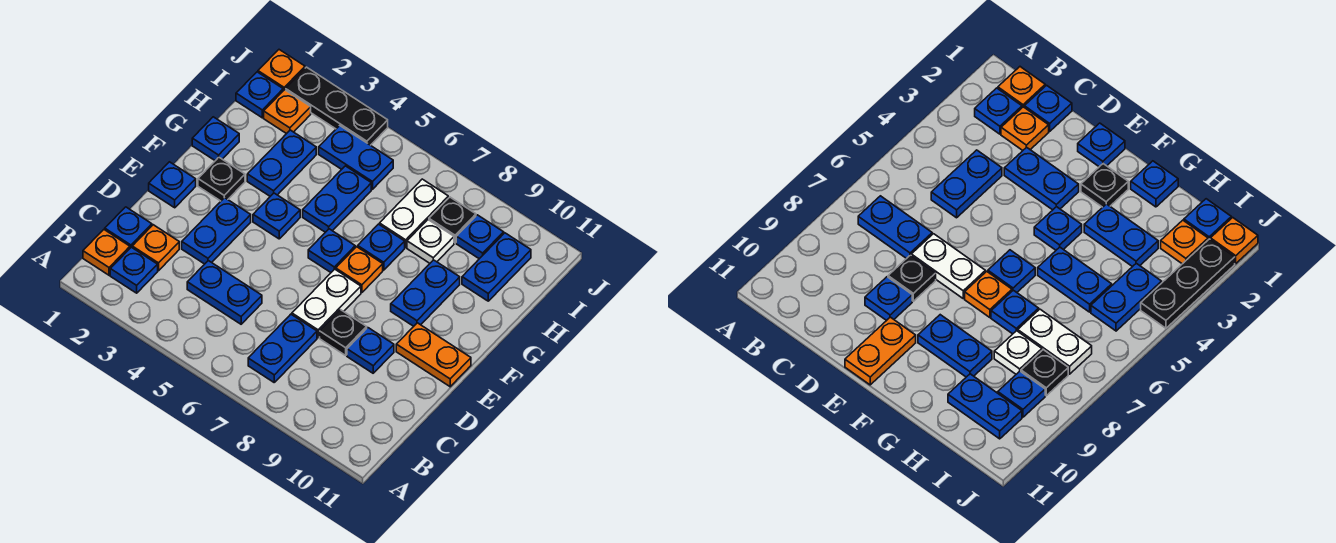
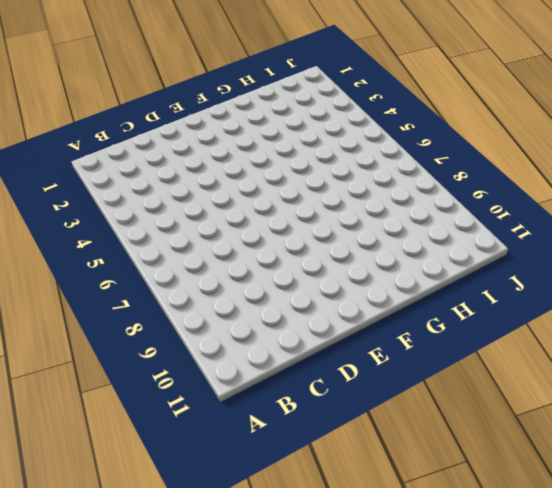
none -> orange 1x1 plate [83,230,130,275]
none -> blue 1x1 plate [110,247,158,293]
none -> blue 1x2 plate [248,314,317,382]
none -> blue 1x1 plate [105,207,152,248]

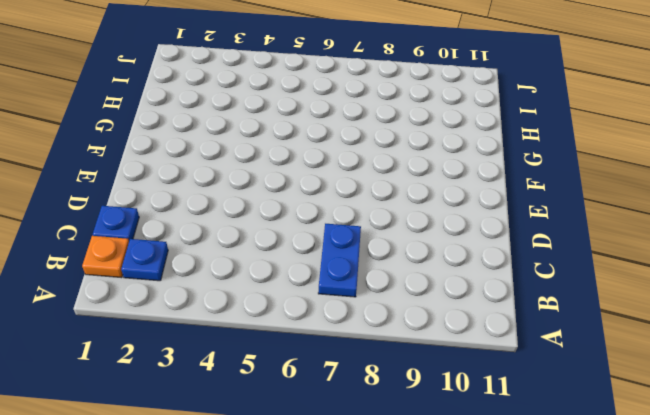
none -> orange 1x1 plate [132,225,179,271]
none -> blue 1x2 plate [187,261,262,324]
none -> blue 1x2 plate [182,198,251,264]
none -> white 1x2 plate [292,269,361,338]

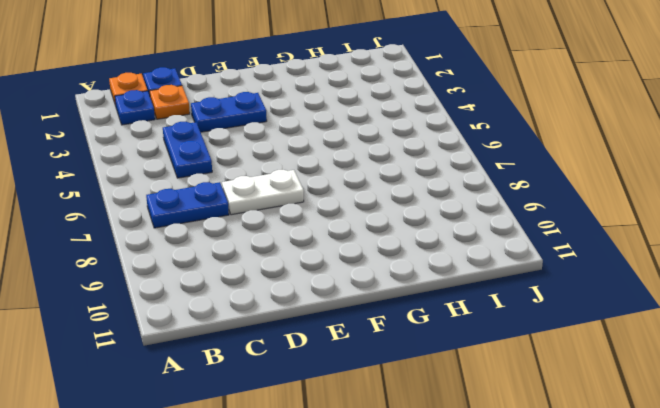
none -> black 1x1 plate [320,310,367,355]
none -> blue 1x1 plate [347,328,394,373]
none -> blue 1x1 plate [149,162,196,208]
none -> orange 1x2 plate [396,323,471,387]

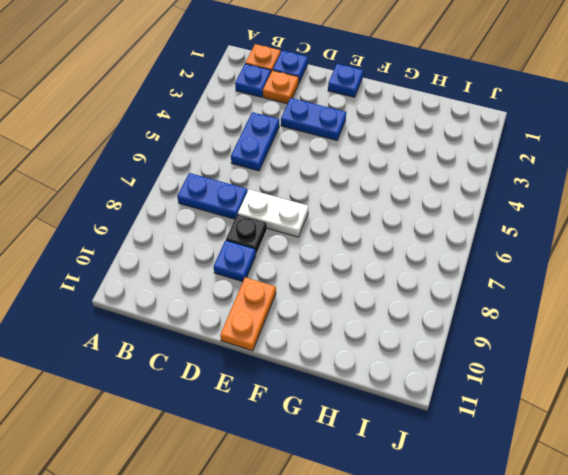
none -> black 1x1 plate [198,157,245,201]
none -> blue 1x1 plate [253,193,300,239]
none -> blue 1x1 plate [308,229,355,272]
none -> orange 1x1 plate [336,247,383,293]

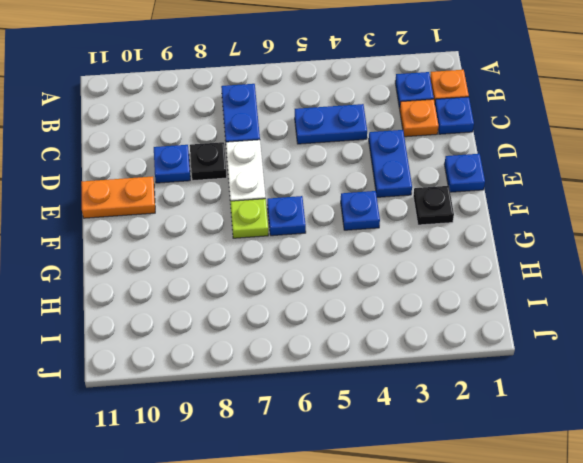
lime 1x1 plate [230,199,268,238] -> orange 1x1 plate [336,247,383,293]
none -> blue 1x2 plate [391,260,460,326]
none -> blue 1x1 plate [192,117,239,161]
none -> blue 1x2 plate [247,130,316,196]
none -> blue 1x2 plate [303,166,371,232]

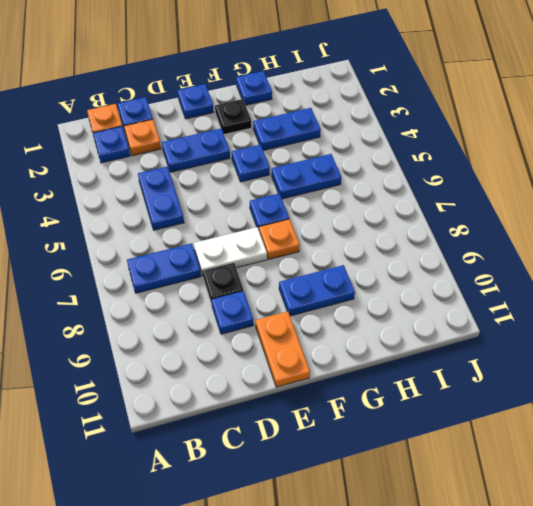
none -> blue 1x1 plate [358,224,405,270]
none -> white 1x2 plate [380,179,448,247]
none -> white 1x1 plate [407,220,454,263]
none -> blue 1x2 plate [462,233,531,301]

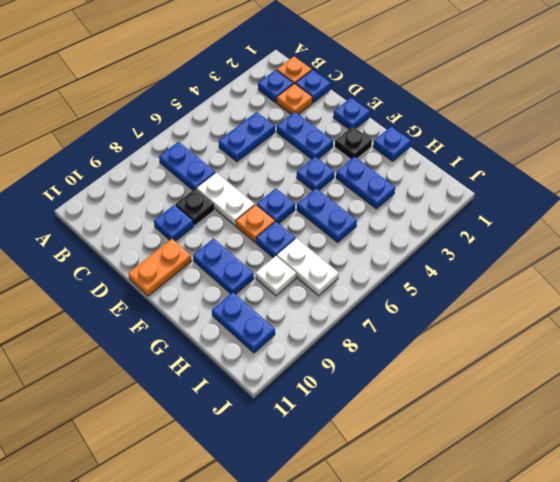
none -> blue 1x1 plate [236,72,283,118]
none -> orange 1x1 plate [264,90,311,134]
none -> blue 1x2 plate [319,125,393,189]
none -> black 1x1 plate [429,197,476,243]

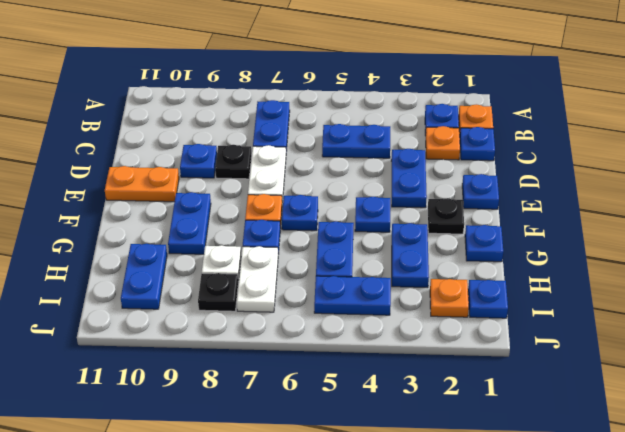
none -> blue 1x1 plate [456,215,504,259]
none -> orange 1x1 plate [258,50,305,91]
none -> black 1x3 plate [286,67,388,145]

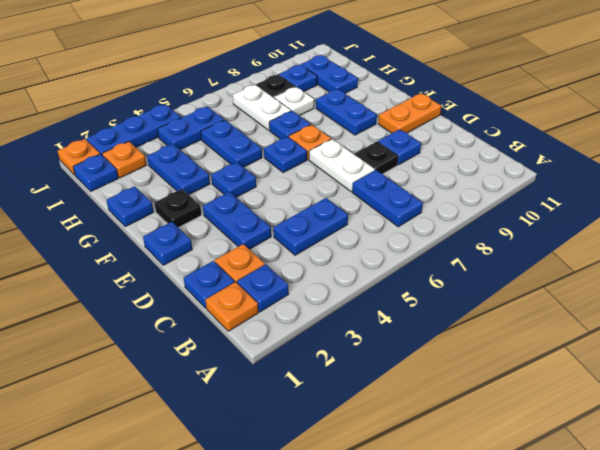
blue 1x3 plate [86,104,181,155] -> black 1x3 plate [286,67,388,145]

